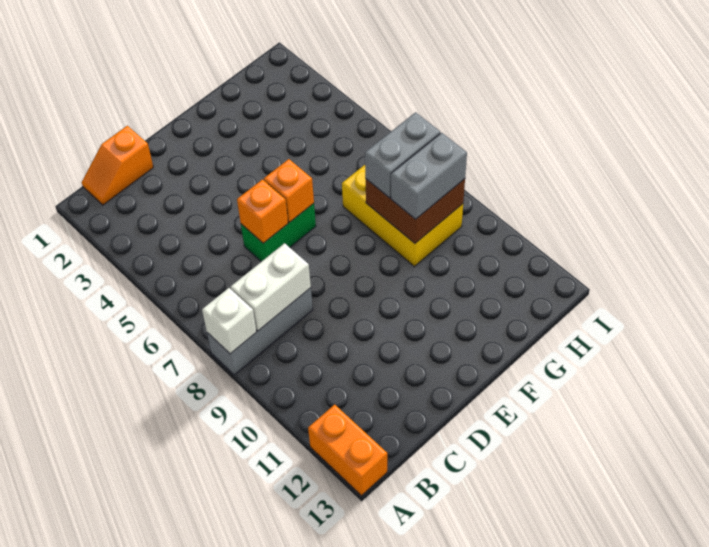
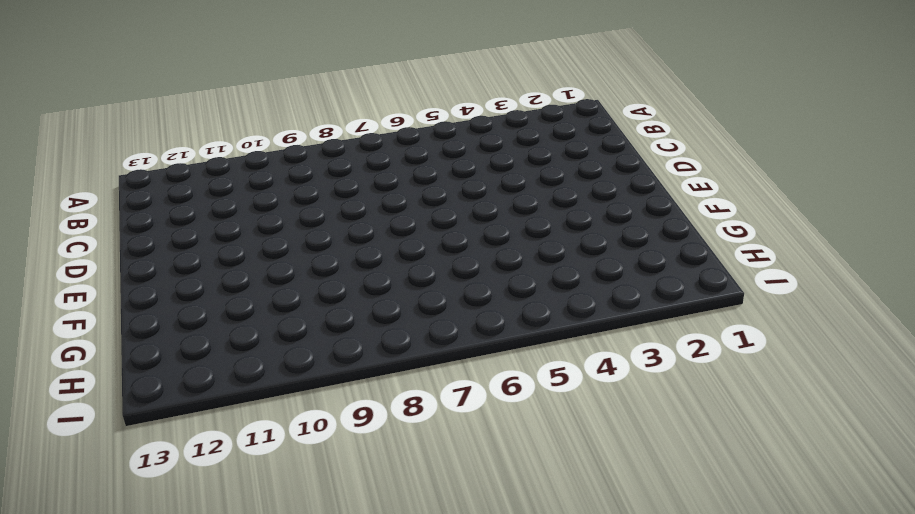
none -> grey 1x3 brick [207,288,313,375]
none -> orange 1x2 brick [308,405,387,496]
none -> orange 1x2 slope [82,126,153,205]

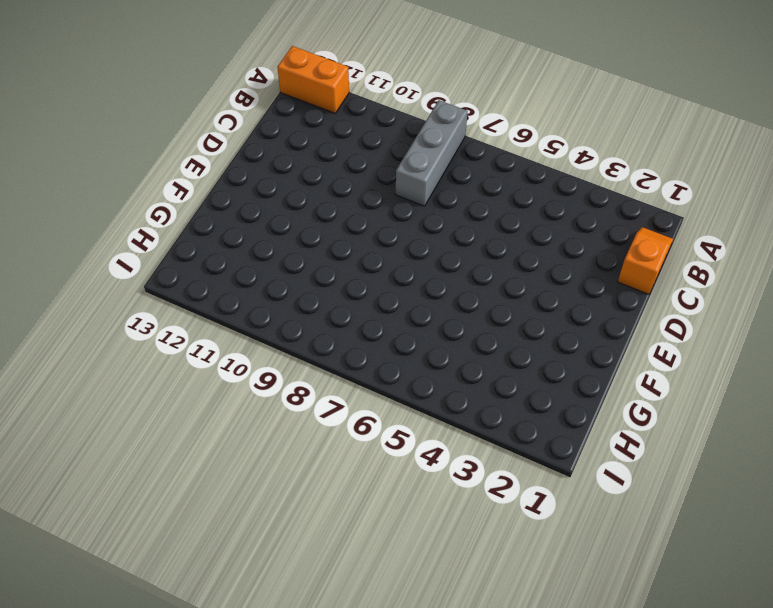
none -> green 1x2 brick [241,203,316,262]
none -> yellow 2x3 brick [342,165,463,266]
none -> white 1x1 brick [202,288,257,354]

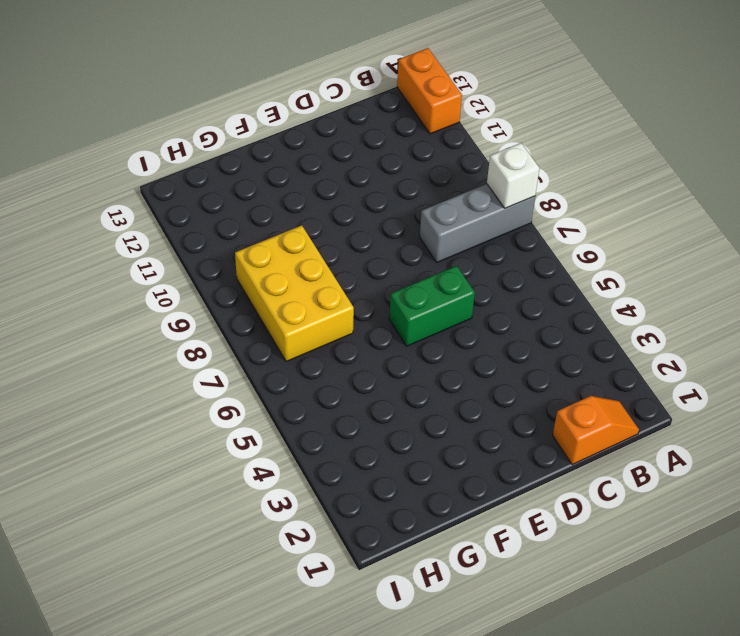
none -> white 1x2 brick [231,243,311,331]
none -> orange 1x1 brick [237,180,288,243]
none -> orange 1x1 brick [264,159,314,222]

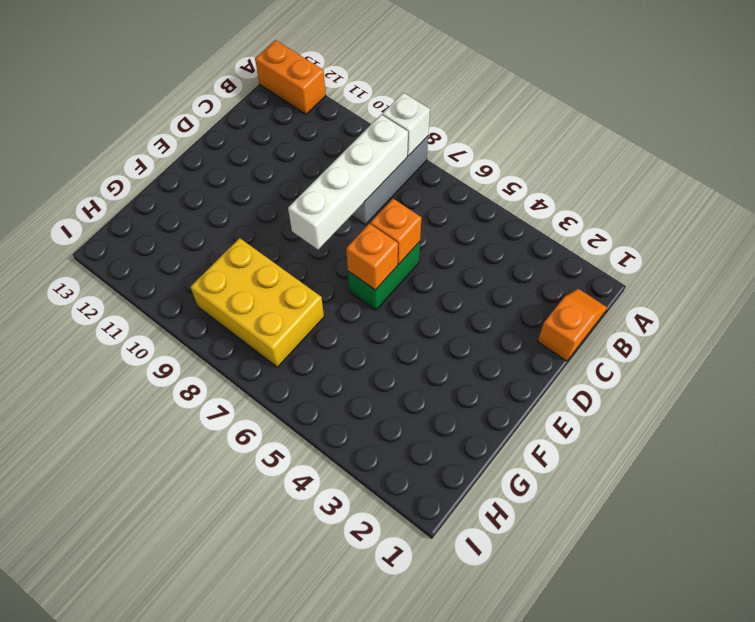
white 1x4 brick [288,115,408,249] -> white 1x2 brick [231,243,311,331]
none -> brown 2x2 brick [366,179,465,243]
none -> grey 1x2 brick [365,112,440,198]
none -> grey 1x2 brick [391,133,467,219]

